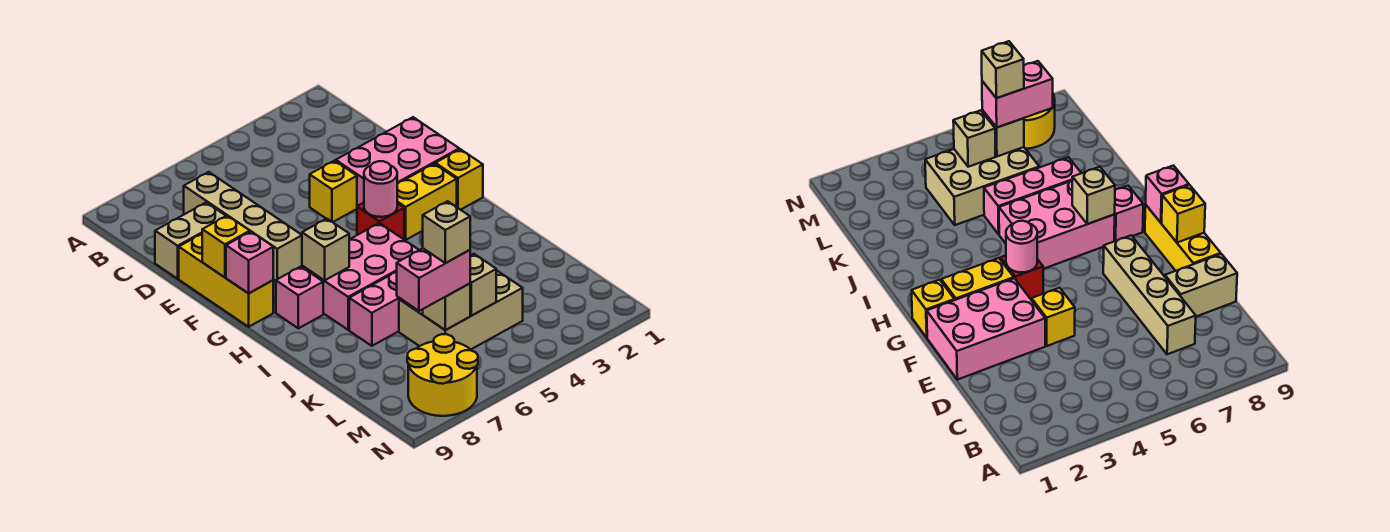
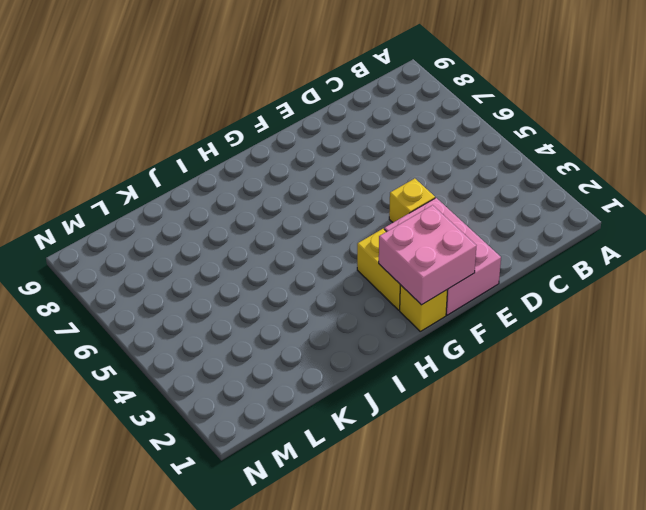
pink 2x2 brick [379,205,476,305] -> none
none -> tan 1x4 brick [184,172,302,281]
none -> tan 1x2 brick [155,203,226,279]
none -> yellow 1x3 brick [179,234,273,327]

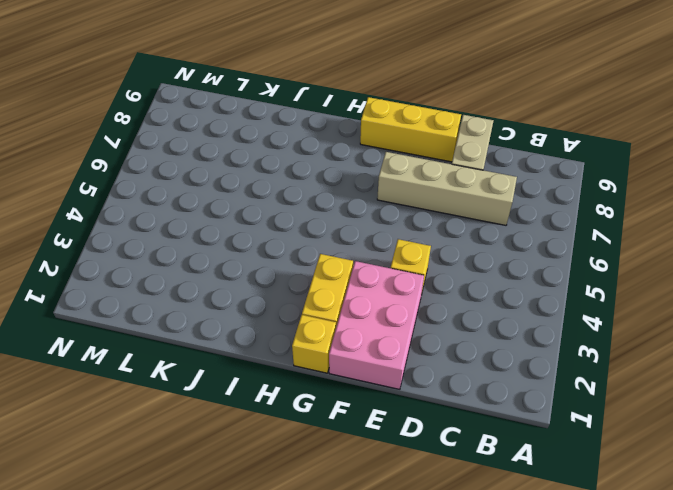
none -> red 1x1 brick [357,203,404,239]
none -> pink 2x3 brick [302,223,419,330]
none -> pink 1x1 brick [276,267,323,328]

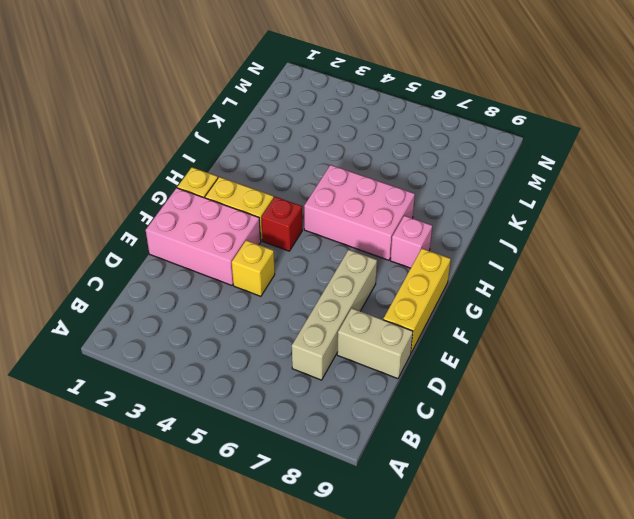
none -> pink 1x3 brick [349,272,400,346]
none -> tan 2x3 brick [399,270,523,349]
none -> yellow 2x2 round brick [407,334,478,416]

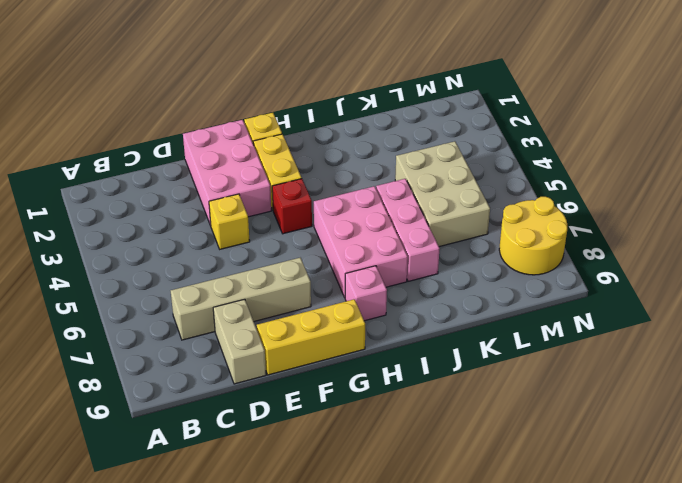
none -> yellow 1x1 brick [202,215,250,277]
none -> pink 1x1 round brick [364,161,397,217]
none -> pink 1x1 brick [226,232,273,294]

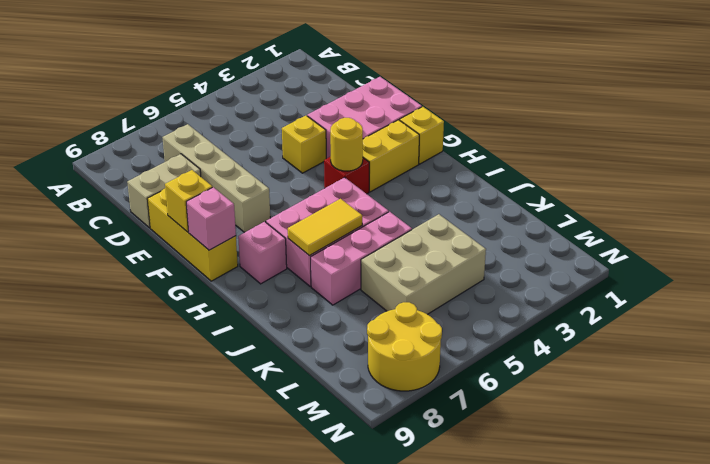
yellow 1x1 round brick [330,118,363,171] -> pink 1x1 round brick [364,161,397,217]
yellow 1x2 tile [288,199,362,256] -> none
none -> tan 1x1 brick [302,219,350,280]
none -> tan 1x1 brick [470,254,496,316]
none -> tan 1x1 brick [423,284,470,330]

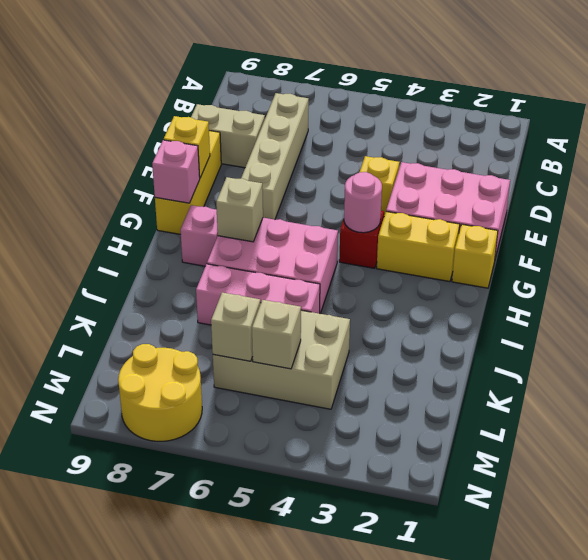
none -> pink 1x2 brick [397,248,470,311]
none -> tan 1x1 brick [423,201,470,263]

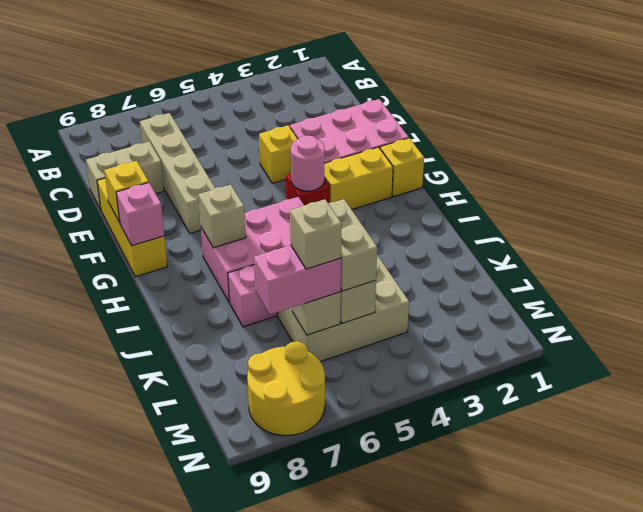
tan 1x2 brick [328,199,377,291] -> none
none -> pink 1x1 brick [276,267,323,328]

